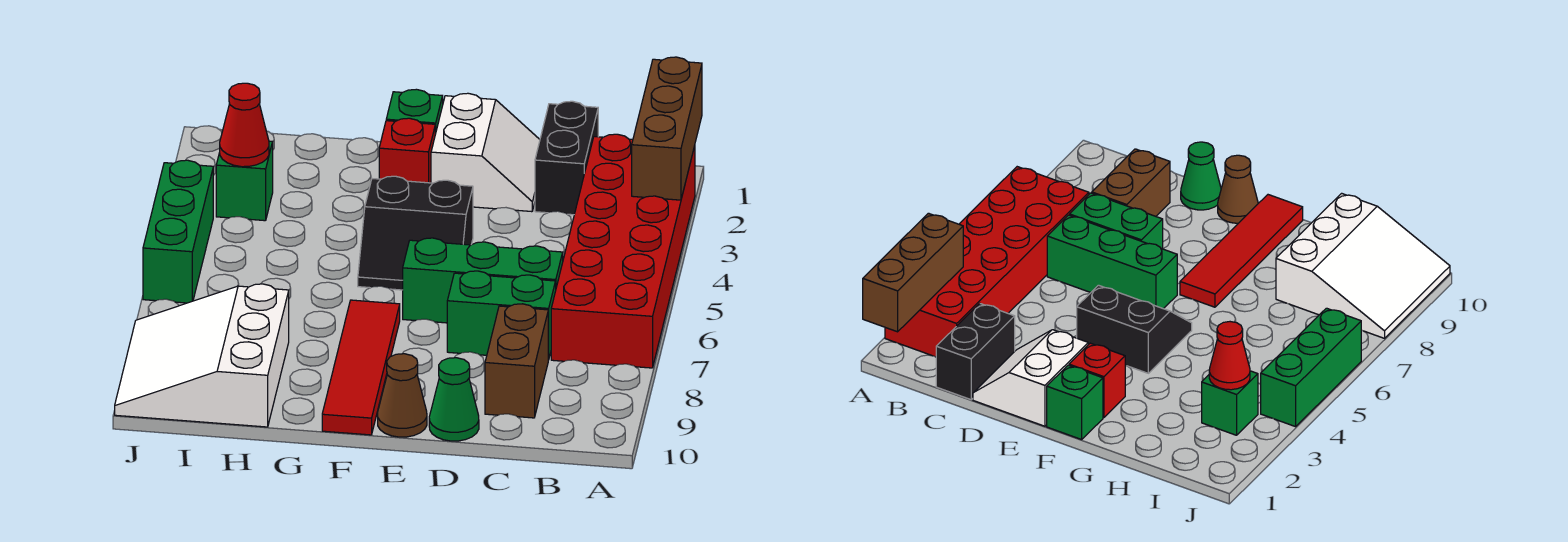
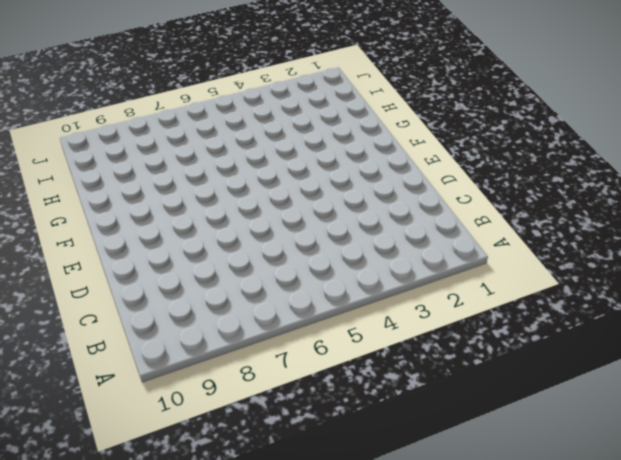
none -> red 2x6 brick [551,134,695,368]
none -> black 1x2 brick [535,101,598,215]
none -> green 1x3 brick [403,238,563,323]

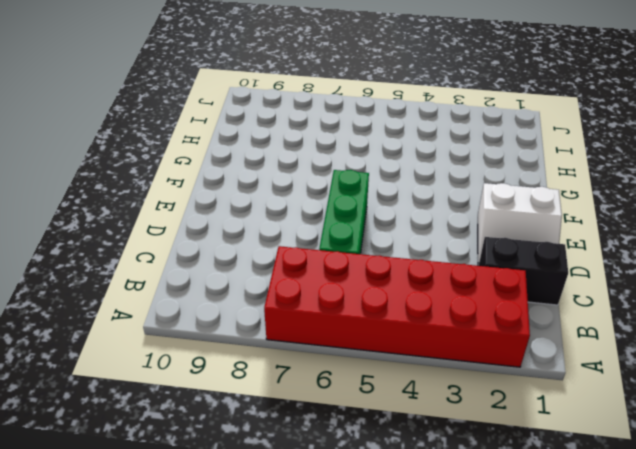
none -> green 1x2 brick [447,271,556,360]
none -> brown 1x2 brick [485,304,548,418]
none -> green 1x1 cone [429,358,479,441]

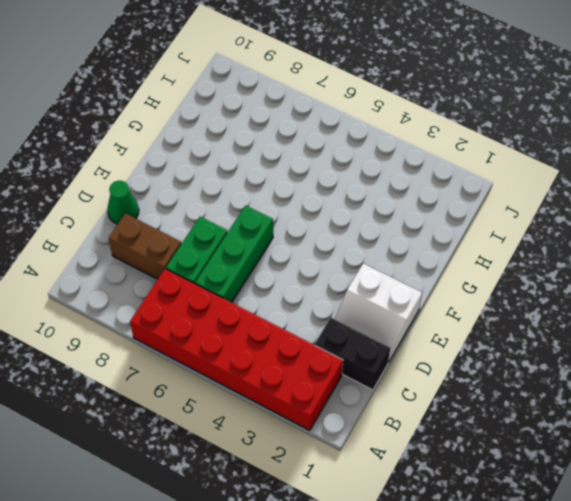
none -> black 2x2 slope [358,176,473,290]
none -> brown 1x1 cone [378,354,427,437]
none -> green 1x1 brick [386,89,443,134]

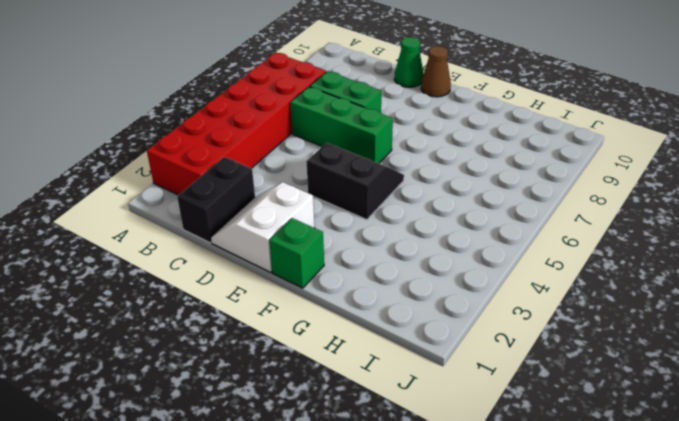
none -> brown 1x2 brick [485,304,548,418]
none -> red 1x1 brick [379,118,435,183]
none -> red 1x4 tile [322,300,400,435]

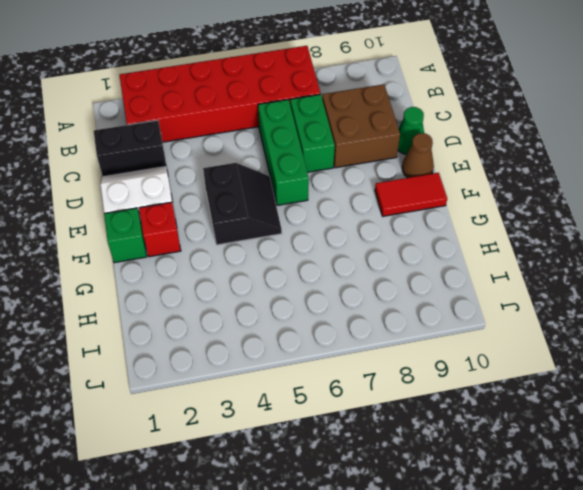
brown 2x2 brick [322,84,400,168] -> brown 1x2 brick [485,304,548,418]
red 1x2 tile [375,173,447,216] -> red 1x4 tile [322,300,400,435]
none -> white 3x3 slope [115,284,289,427]
none -> green 1x1 brick [216,141,273,221]
none -> green 1x3 brick [143,160,213,303]

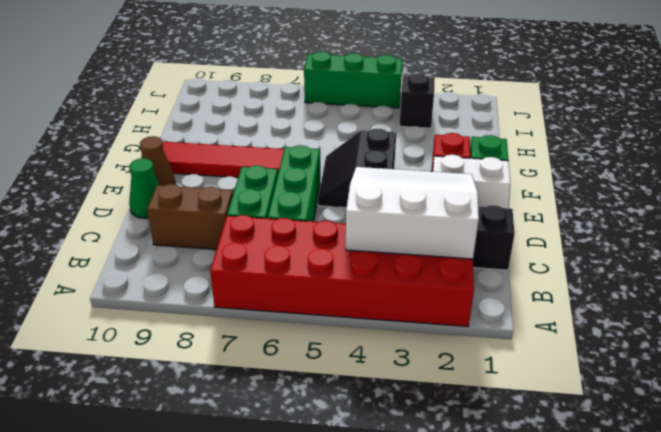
white 3x3 slope [346,167,479,259] -> white 3x3 slope moved to [115,284,289,427]
black 1x1 brick [399,74,435,128] -> green 1x1 brick [216,141,273,221]
none -> brown 1x3 brick [632,57,702,200]
none -> red 1x1 cone [220,83,269,167]

